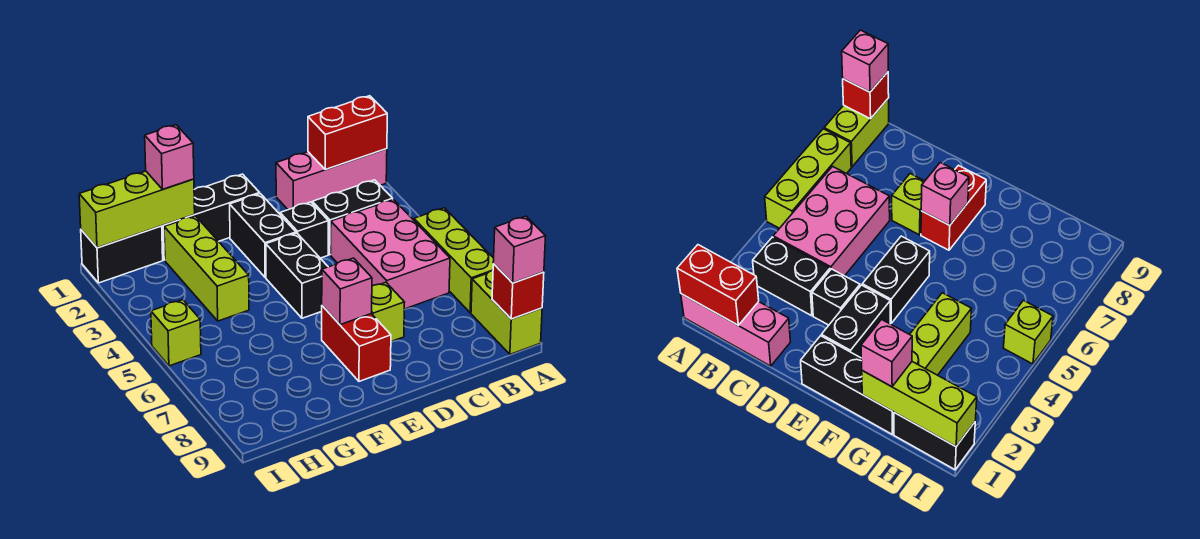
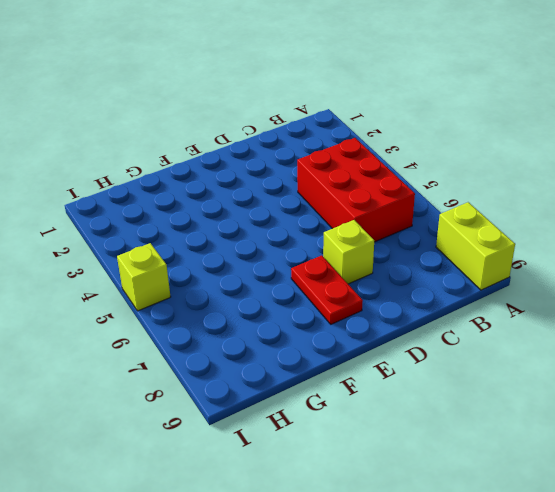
red 2x3 brick [297,138,415,242] -> pink 2x3 brick [331,199,450,309]
red 1x2 plate [291,255,363,324] -> red 1x2 brick [322,306,391,381]
none -> pink 1x3 brick [276,149,387,210]
none -> lime 1x3 brick [414,208,494,313]
none -> black 1x2 brick [312,180,393,255]

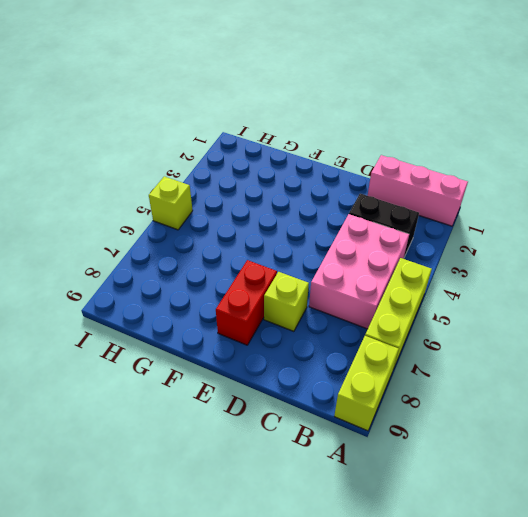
none -> black 1x1 brick [280,202,328,258]
none -> black 1x3 brick [162,174,260,260]
none -> black 1x2 brick [230,194,296,278]

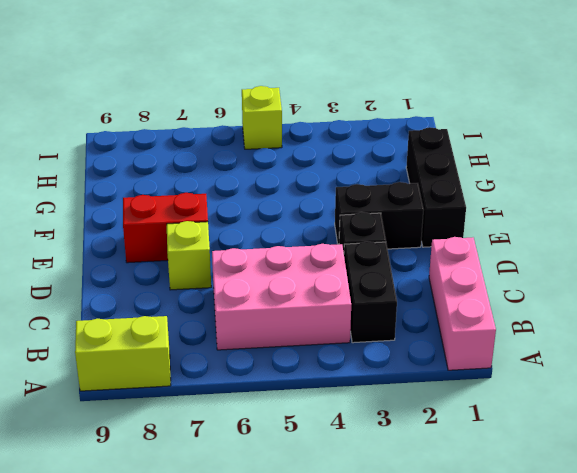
none -> lime 1x3 brick [414,208,494,313]
none -> black 1x2 brick [266,233,328,318]
none -> lime 1x3 brick [164,216,249,321]

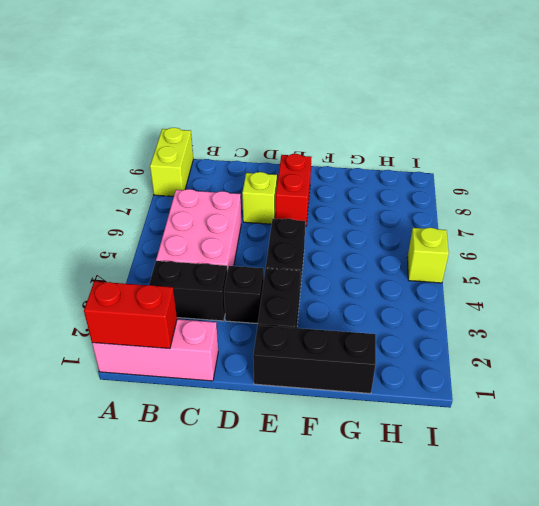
none -> lime 1x3 brick [414,208,494,313]
none -> lime 1x3 brick [164,216,249,321]
none -> black 1x2 brick [81,226,163,283]

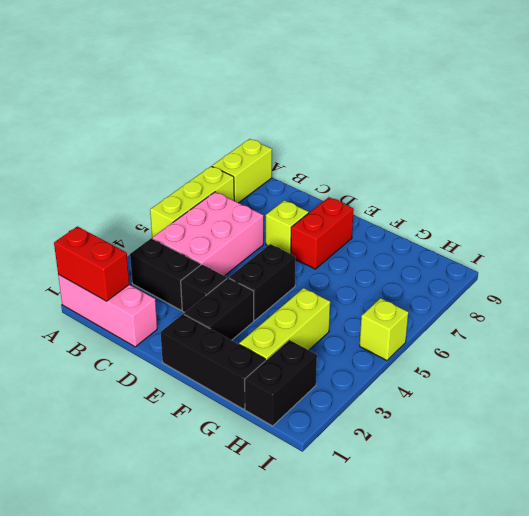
black 1x2 brick [245,340,317,426] -> black 1x2 brick turned to [81,226,163,283]
none -> red 1x1 brick [492,264,544,319]
none -> pink 1x1 brick [322,258,372,325]
none -> lime 1x3 brick [79,171,195,248]

